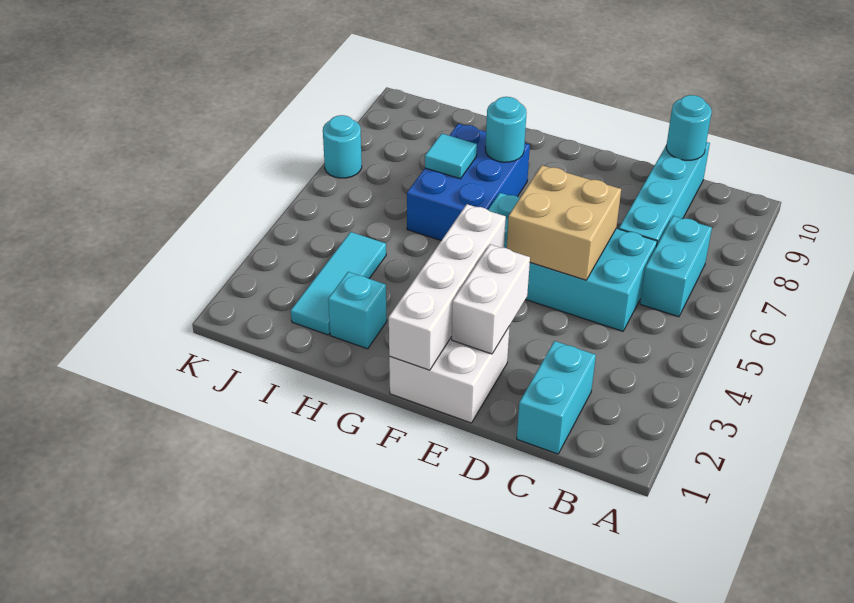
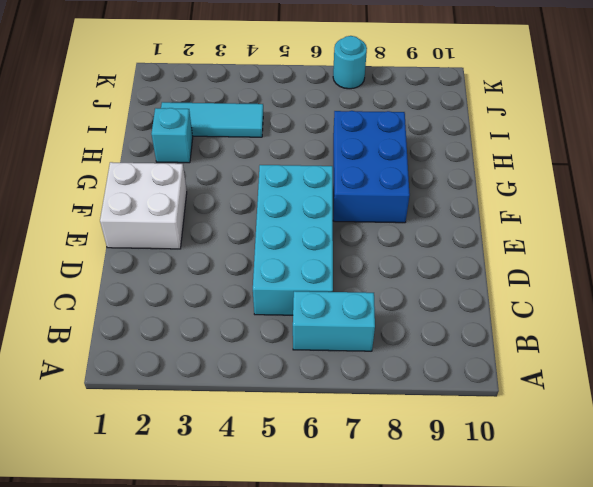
blue 2x3 brick [333,111,410,223] -> blue 2x3 brick turned to [407,124,530,241]
none -> cyan 1x2 brick [517,341,596,454]
none -> cyan 1x4 brick [619,142,710,245]
none -> cyan 1x1 round brick [666,95,712,160]

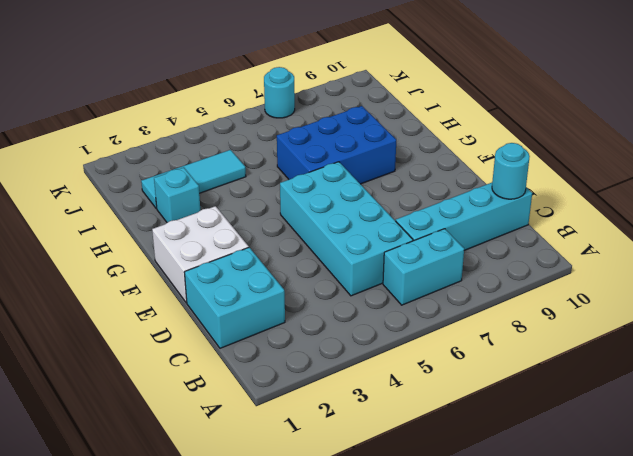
cyan 2x2 brick [184,247,285,348] -> cyan 1x2 brick [517,341,596,454]
none -> tan 2x2 brick [507,165,621,280]
none -> white 1x2 brick [452,244,530,354]
none -> white 1x4 brick [389,204,506,370]

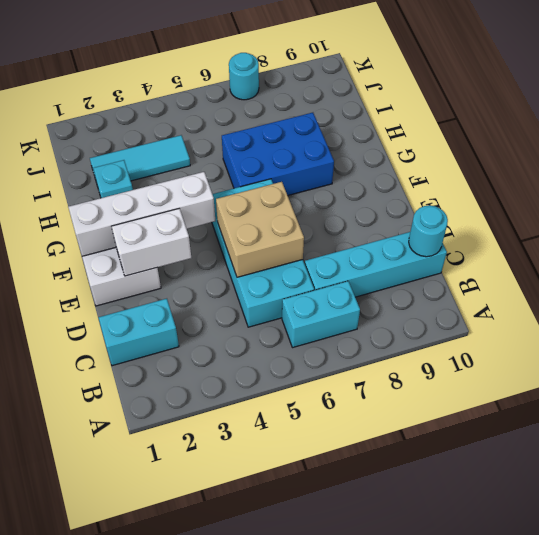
none -> cyan 1x1 round brick [485,97,526,162]
none -> cyan 1x1 tile [425,133,477,179]

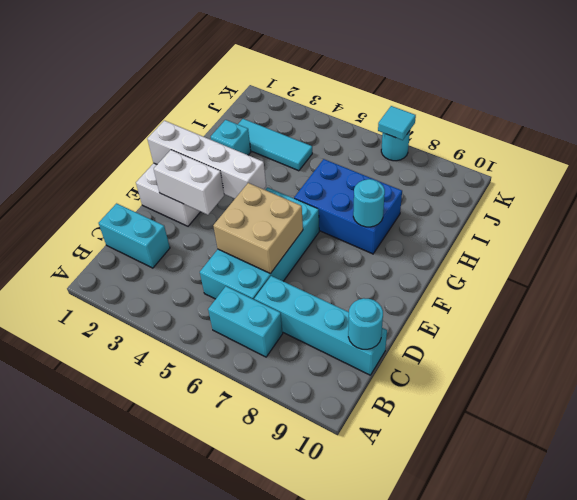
cyan 1x1 tile [378,106,416,140] -> cyan 1x1 tile moved to [425,133,477,179]

